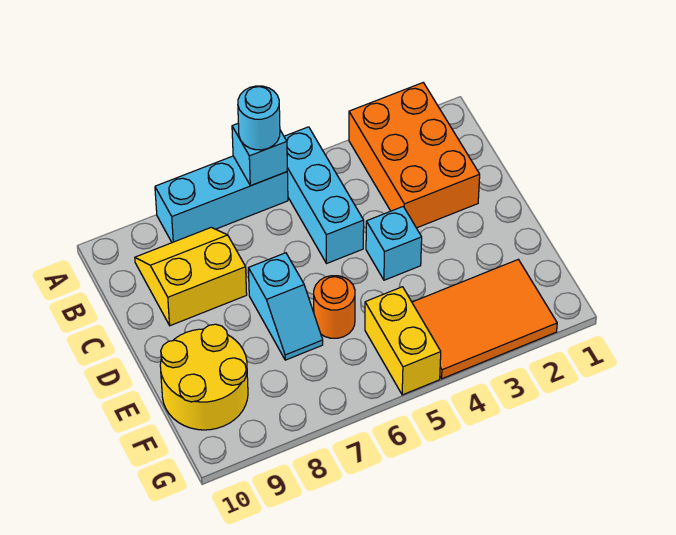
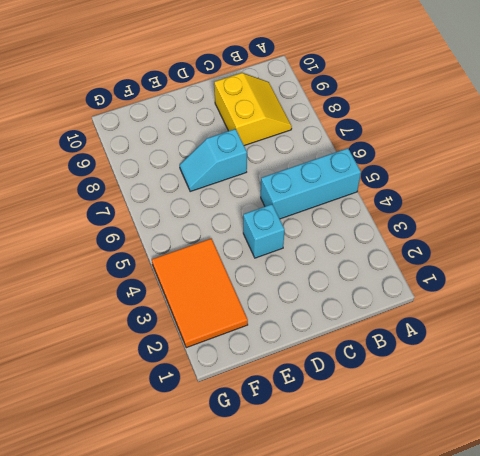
none -> orange 2x3 brick [349,83,480,228]
none -> cyan 1x3 brick [155,156,288,243]
none -> orange 1x1 round brick [314,276,355,338]

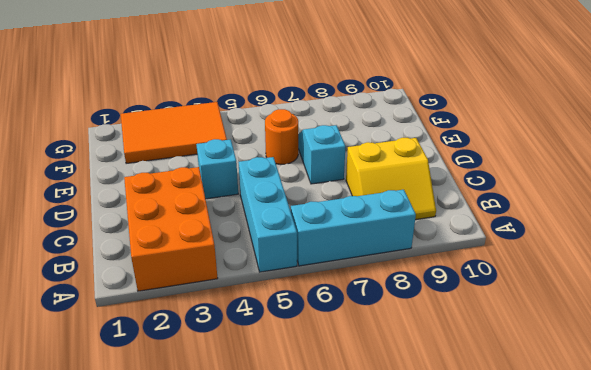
none -> yellow 2x2 round brick [160,324,248,430]
none -> yellow 1x2 brick [365,287,441,395]
none -> cyan 1x1 brick [232,124,287,186]

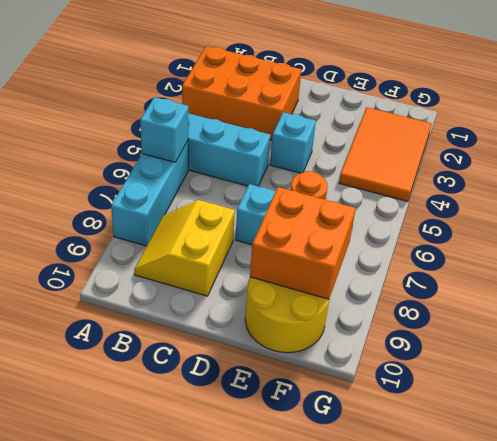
orange 2x2 brick [250,187,356,299] -> none
none -> yellow 1x2 brick [365,287,441,395]
none -> cyan 1x1 round brick [238,86,280,150]

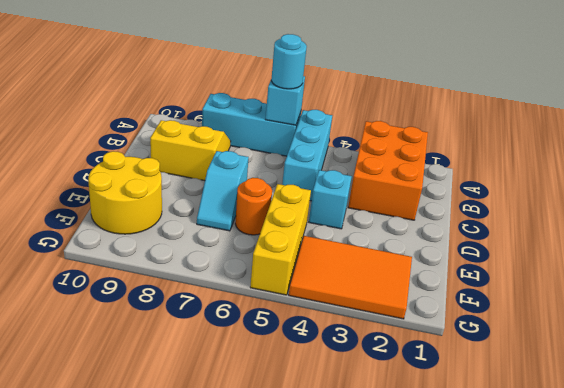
yellow 1x3 brick [250,184,311,295] -> yellow 1x2 brick [365,287,441,395]

